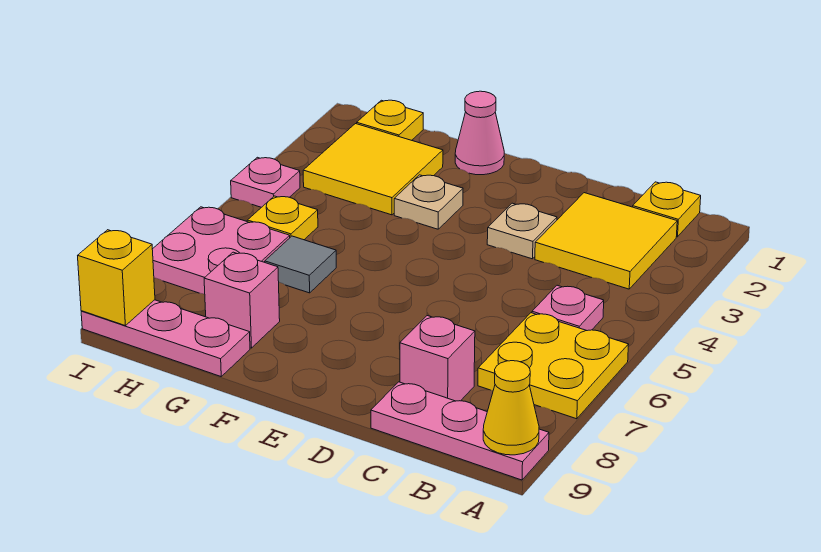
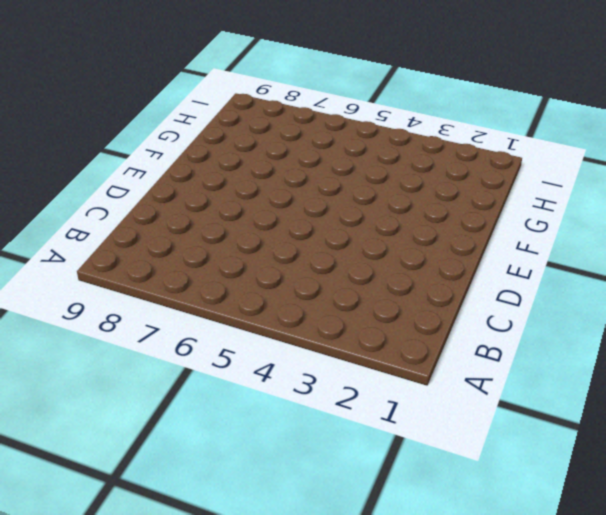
none -> yellow 2x2 plate [478,313,629,419]
none -> pink 1x3 plate [371,382,549,480]
none -> yellow 1x1 plate [633,182,701,237]

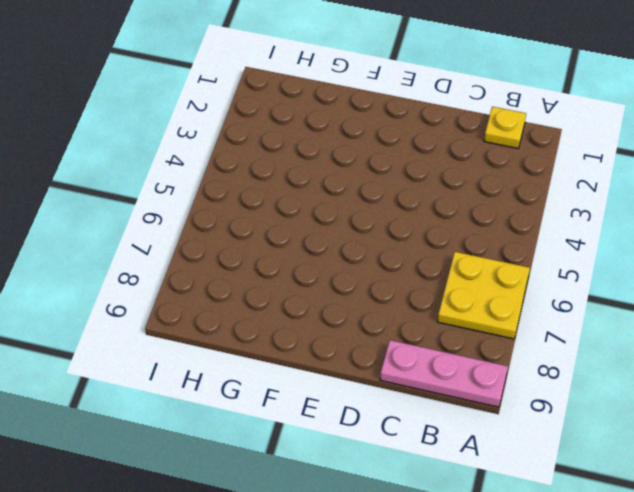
none -> yellow 2x2 tile [535,193,677,289]
none -> pink 1x1 plate [532,285,604,331]
none -> pink 1x1 brick [400,316,475,401]

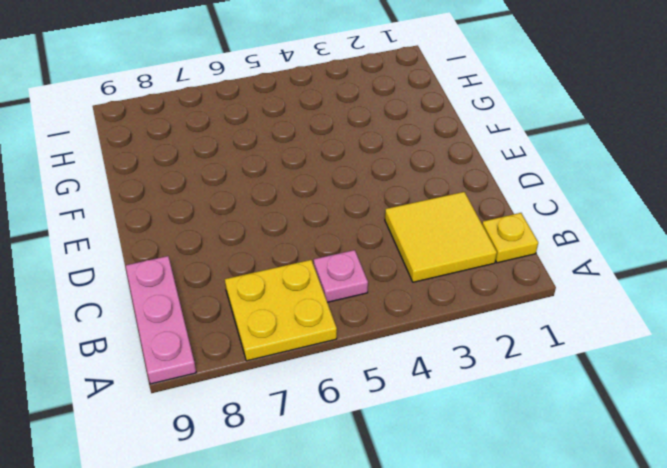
none -> pink 1x1 brick [400,316,475,401]
none -> tan 1x1 plate [487,203,557,259]
none -> pink 1x1 cone [455,91,504,175]

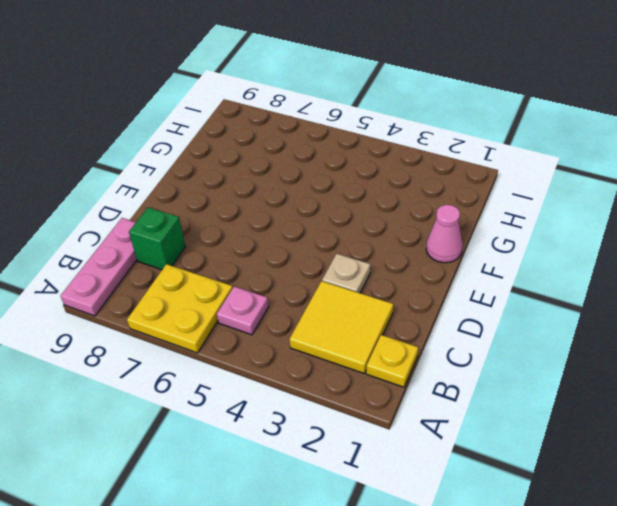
green 1x1 brick [129,207,185,270] -> pink 1x1 brick [400,316,475,401]
none -> tan 1x1 plate [394,175,463,229]
none -> yellow 2x2 tile [303,124,443,215]
none -> grey 1x1 tile [265,236,336,293]

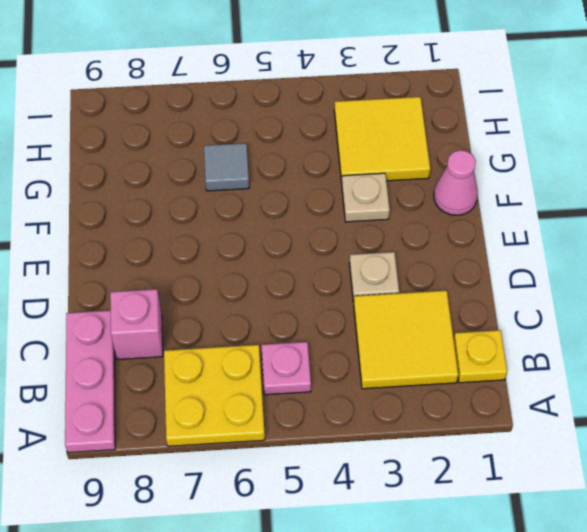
none -> pink 1x1 brick [204,252,280,348]
none -> pink 1x3 plate [81,300,250,376]
none -> yellow 1x1 plate [357,100,423,140]

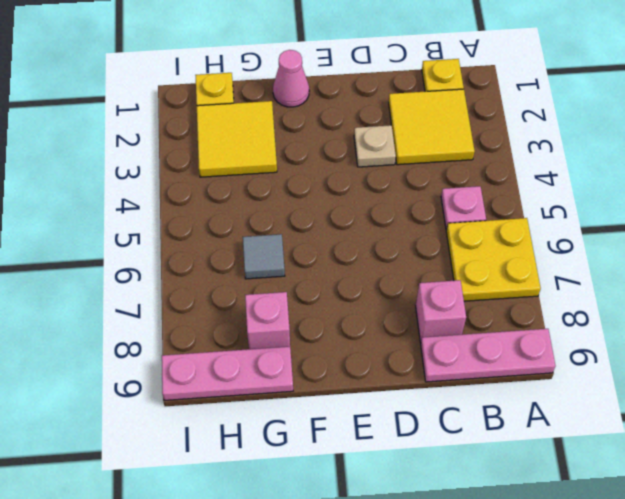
none -> tan 1x1 plate [394,175,463,229]
none -> yellow 1x1 plate [247,196,318,240]
none -> pink 2x2 plate [152,207,290,294]

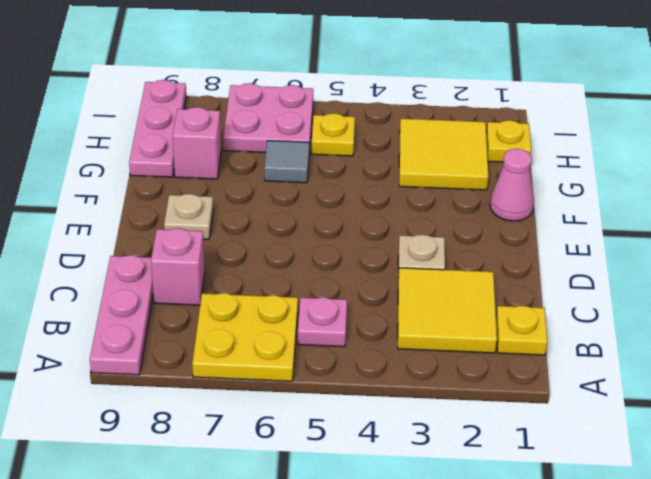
tan 1x1 plate [164,194,213,239] -> tan 1x1 plate moved to [394,175,463,229]
none -> pink 1x1 plate [231,157,300,207]
none -> yellow 1x1 cone [483,361,539,455]
none -> yellow 1x1 brick [78,230,155,325]

